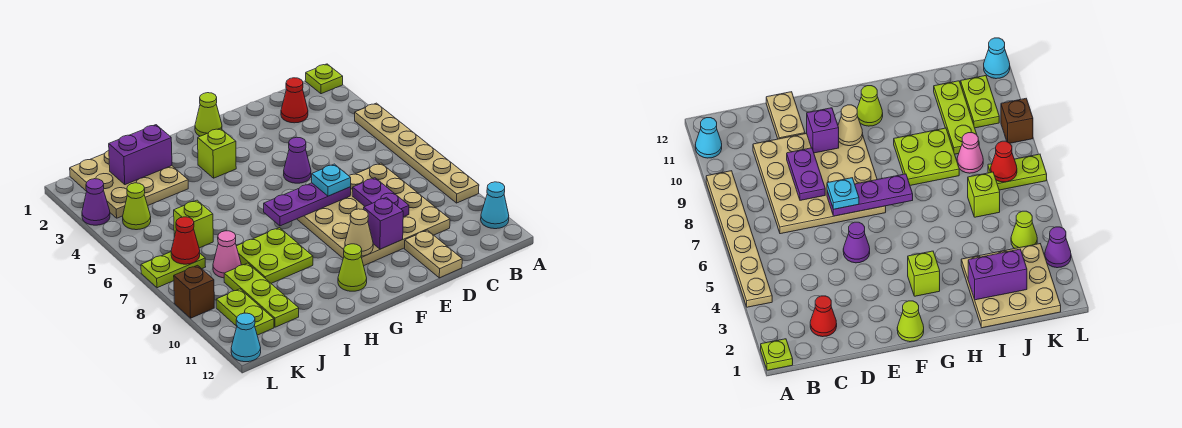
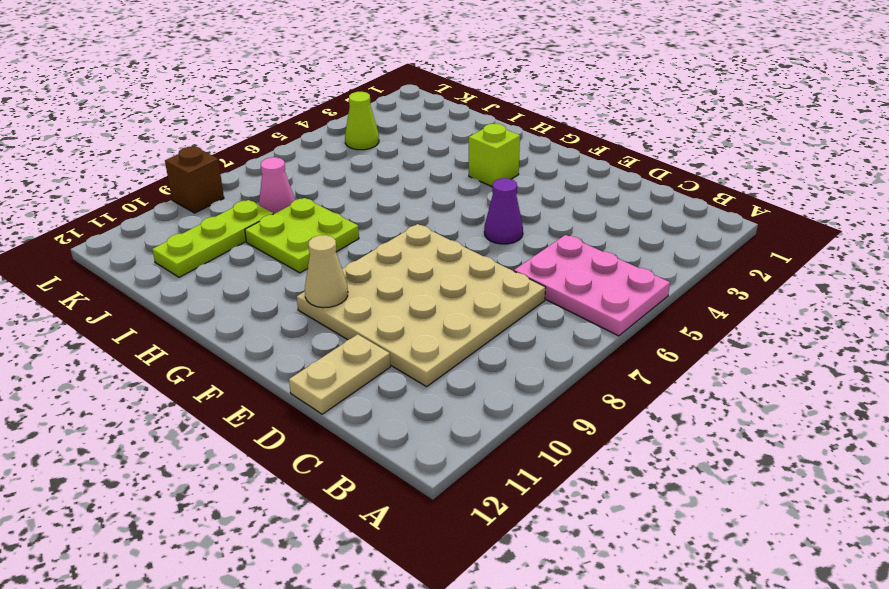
pink 2x3 plate [514,235,670,336] -> tan 1x6 plate [355,103,479,203]
none -> lime 1x1 plate [305,64,343,94]
none -> cyan 1x1 cone [481,182,509,229]
none -> red 1x1 cone [281,78,308,123]

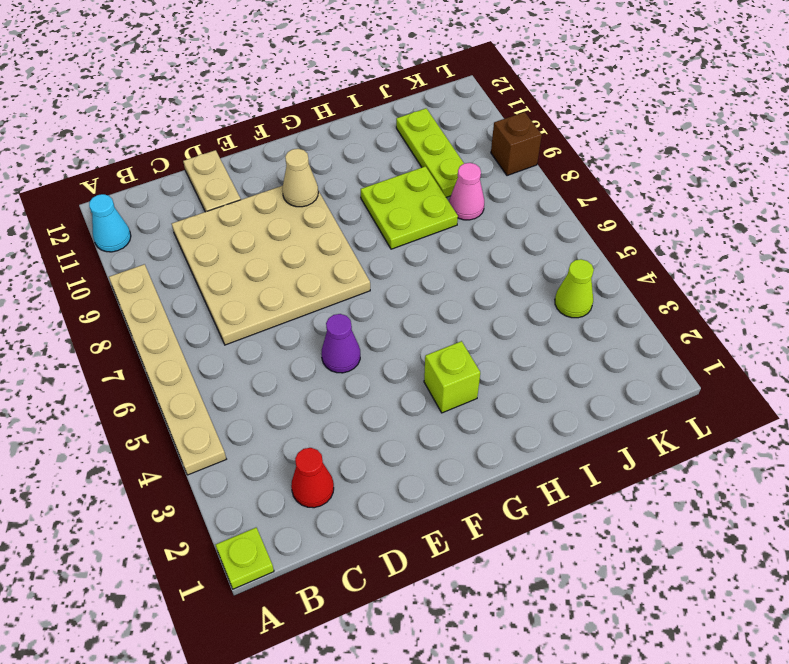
none -> lime 1x1 cone [195,93,222,136]
none -> lime 1x1 cone [338,244,367,291]
none -> tan 3x3 plate [70,151,188,218]

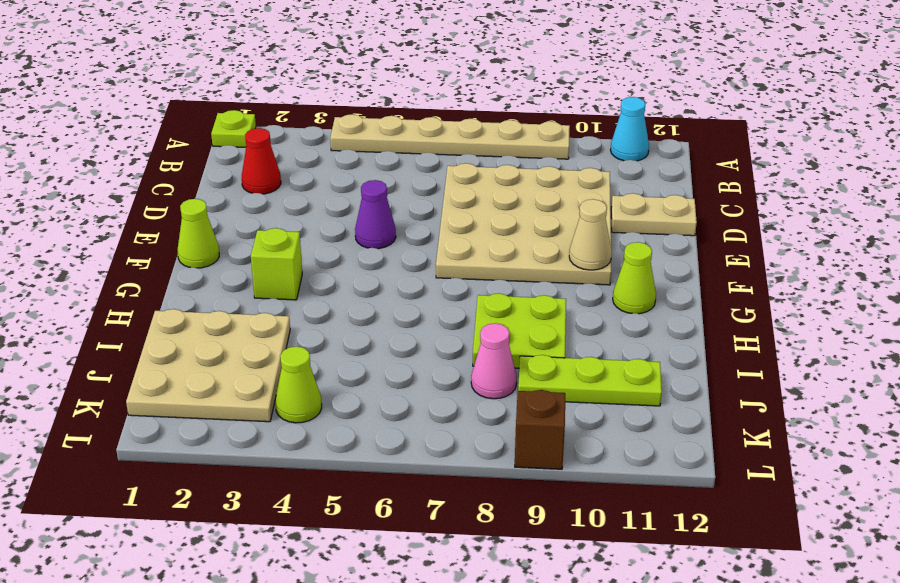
none -> lime 1x1 brick [174,200,213,248]
none -> lime 1x2 plate [141,252,206,288]
none -> lime 1x2 plate [216,289,274,335]

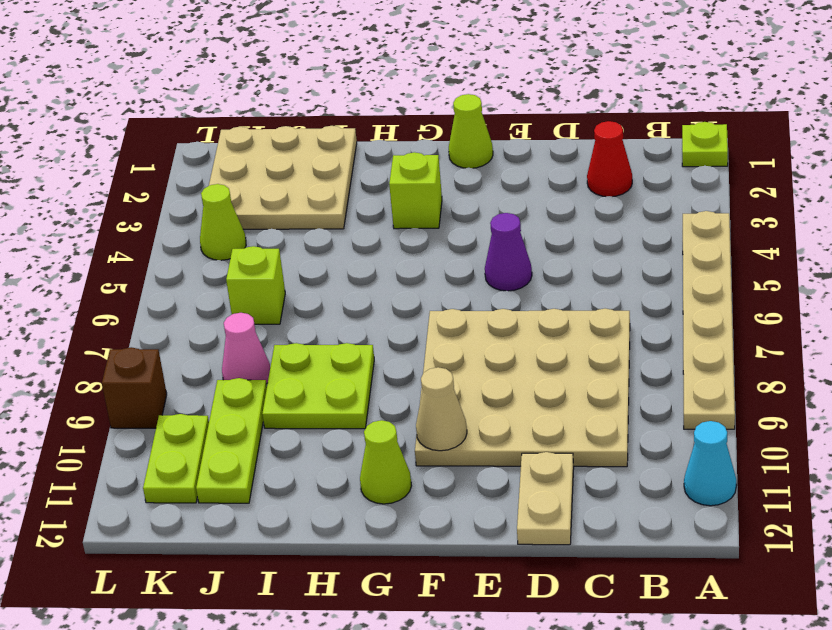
none -> lime 1x2 plate [141,252,206,288]
none -> purple 1x1 cone [82,179,110,225]
none -> cyan 1x1 cone [231,313,261,362]

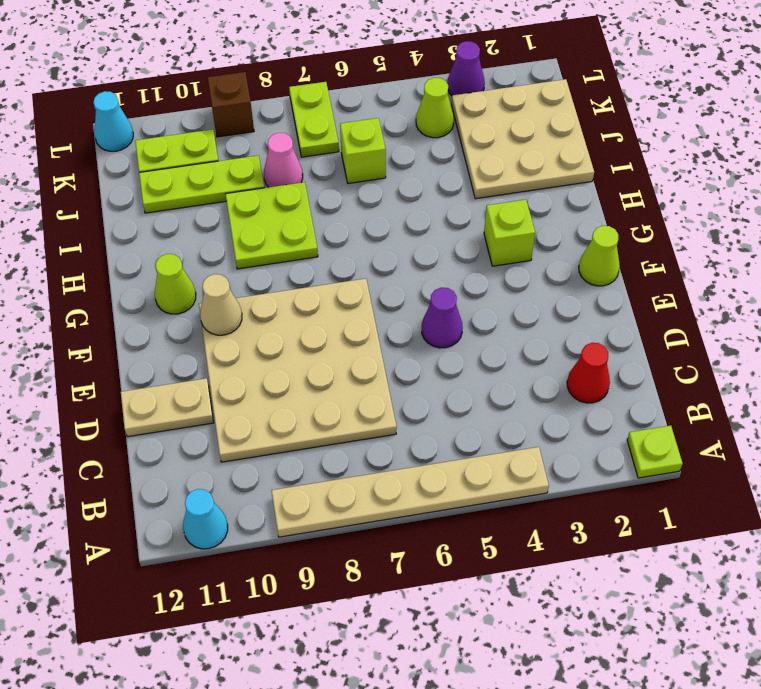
none -> purple 1x2 plate [352,178,409,217]
none -> purple 1x3 plate [264,183,351,226]
none -> purple 1x1 brick [364,197,403,249]

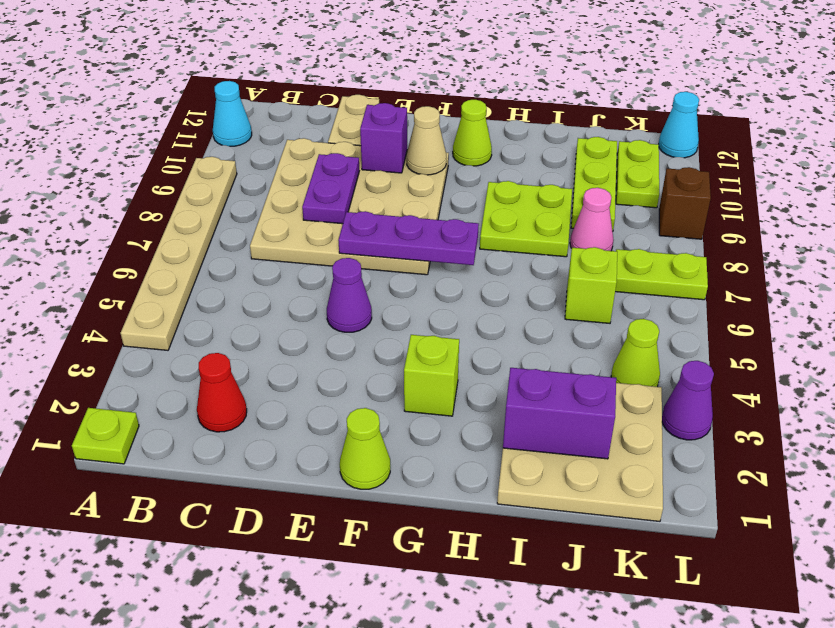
none -> red 1x1 cone [171,217,200,264]
none -> cyan 1x1 plate [312,164,351,196]

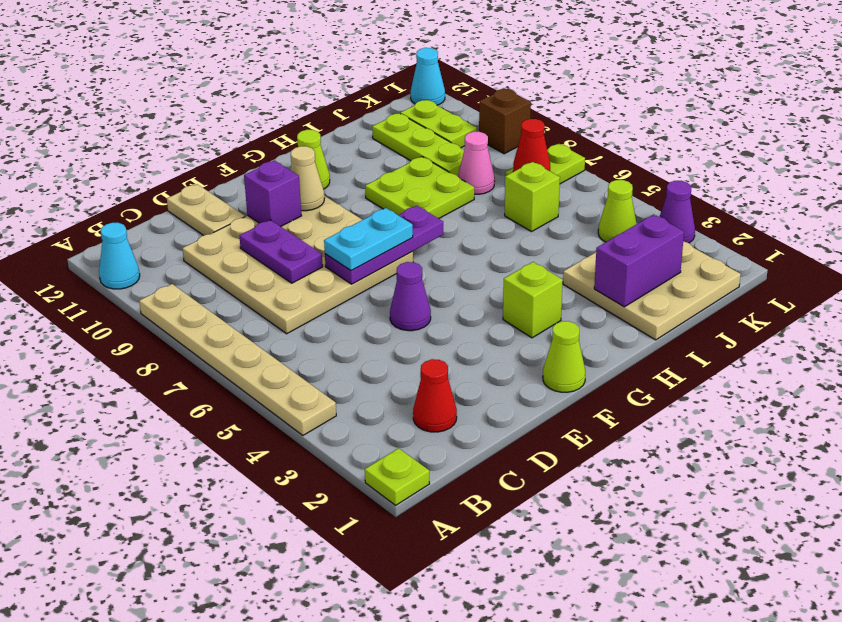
cyan 1x2 plate [324,208,413,270] -> cyan 1x1 plate [312,164,351,196]

